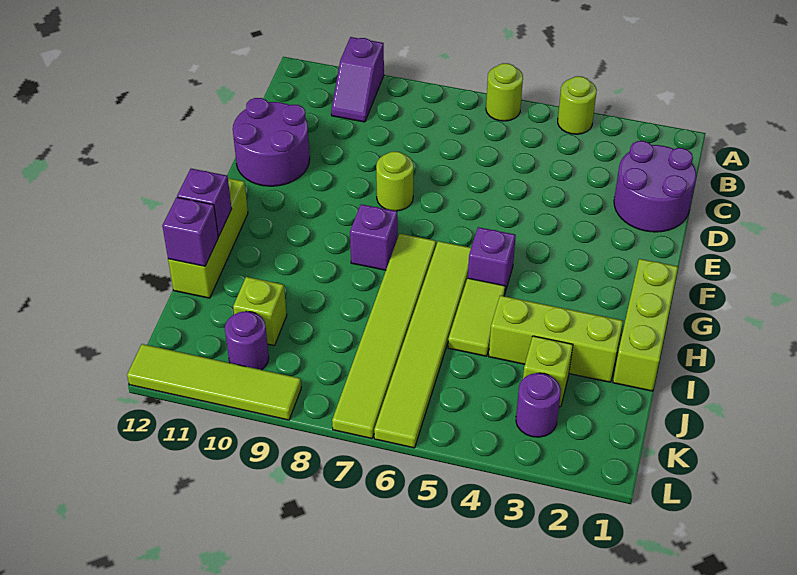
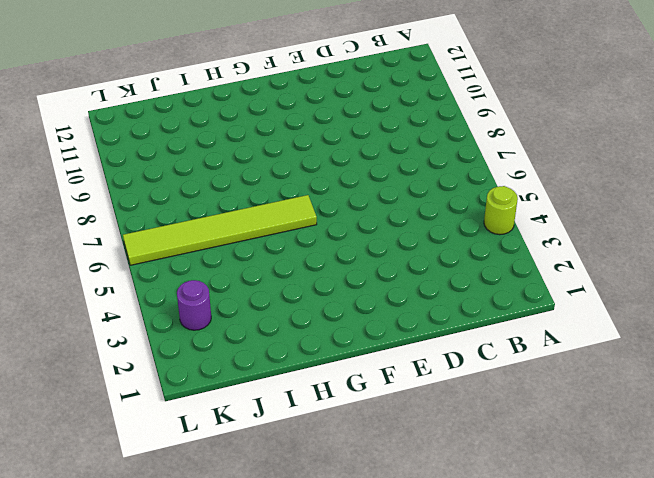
none -> lime 1x1 round brick [486,63,523,121]
none -> purple 1x2 slope [331,37,384,122]
none -> purple 2x2 round brick [614,141,696,232]

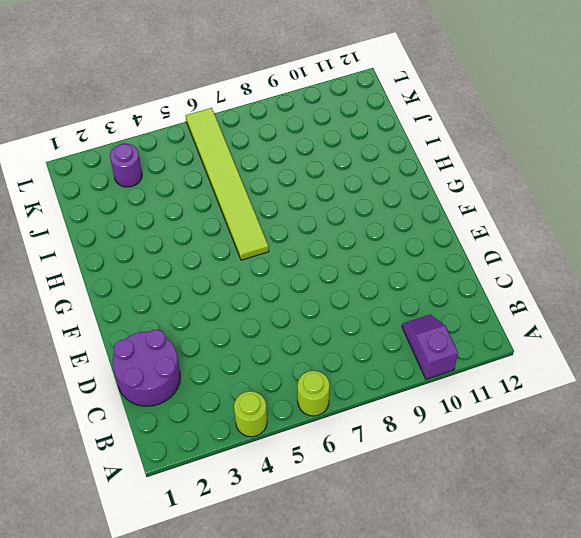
none -> purple 2x2 round brick [233,98,310,186]
none -> lime 1x1 round brick [376,152,414,211]
none -> lime 1x3 brick [613,259,678,391]

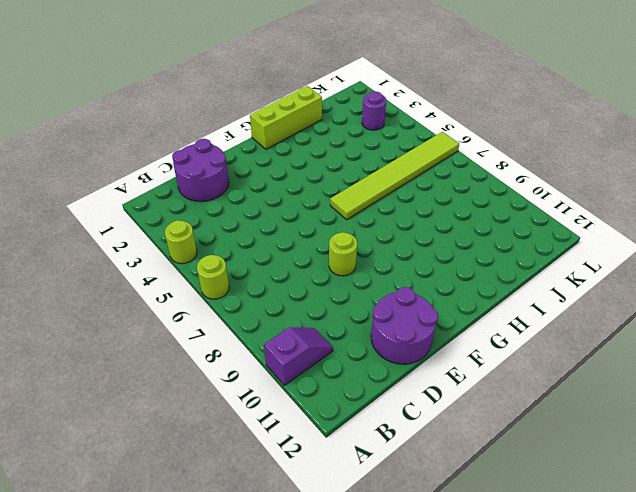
none -> purple 1x1 brick [468,227,516,292]
none -> lime 1x6 tile [332,234,436,439]
none -> purple 1x1 brick [350,204,398,270]

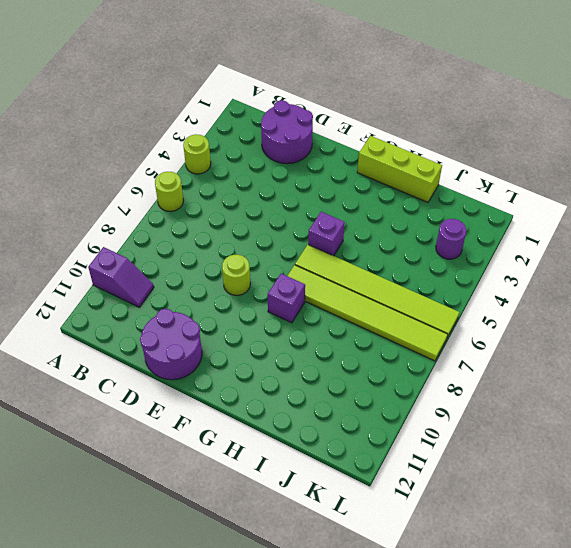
none -> lime 1x3 brick [168,178,248,298]
none -> lime 1x2 tile [448,278,505,356]
none -> lime 1x3 brick [489,296,623,382]

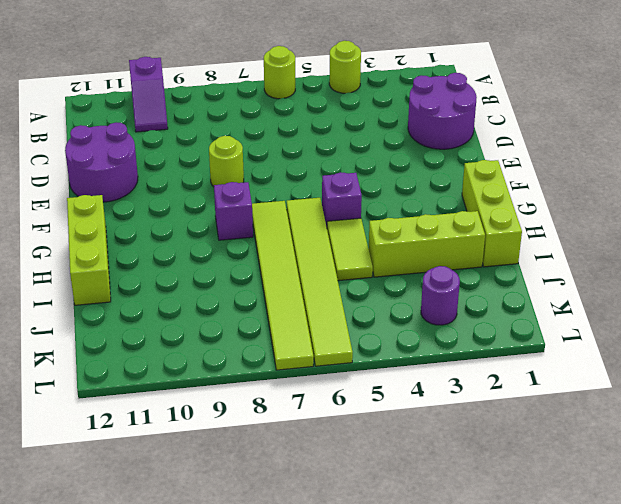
none -> lime 1x1 brick [523,336,573,407]
none -> lime 1x1 brick [233,277,287,346]
none -> purple 1x1 round brick [225,311,269,370]

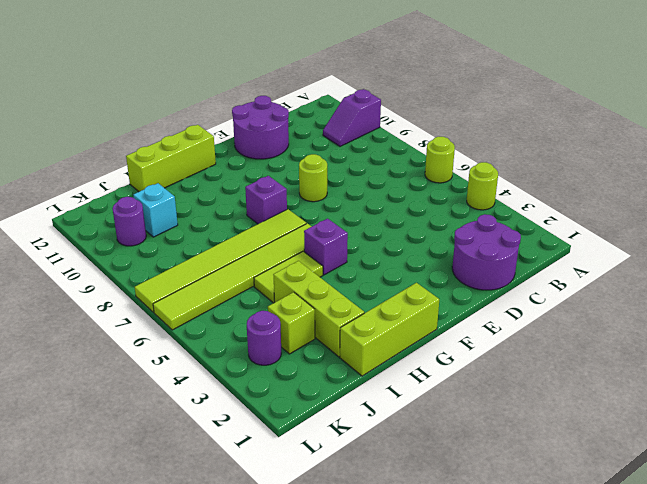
cyan 1x1 brick [133,183,178,237] -> lime 1x1 brick [233,277,287,346]
none -> lime 1x4 tile [127,344,301,420]
none -> purple 1x1 brick [177,169,232,236]
none -> purple 1x1 brick [162,197,218,266]

